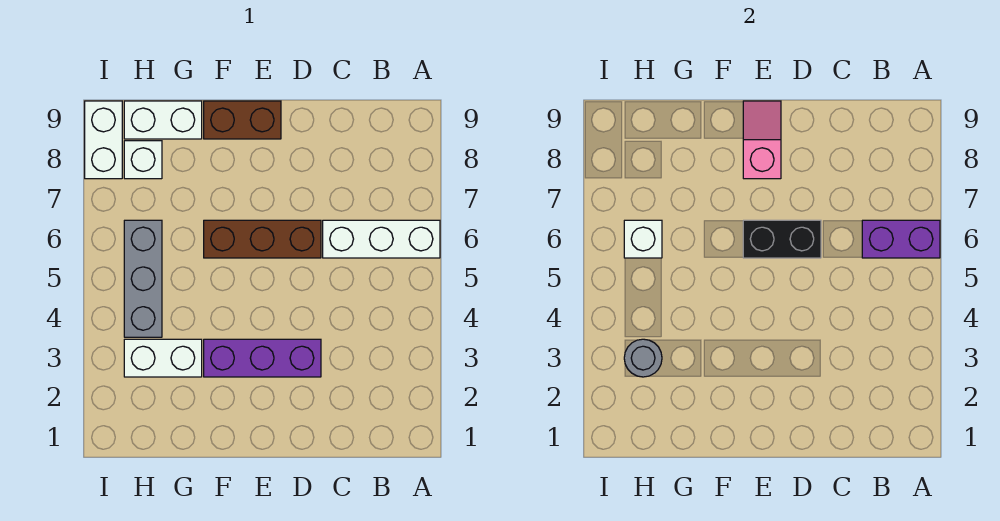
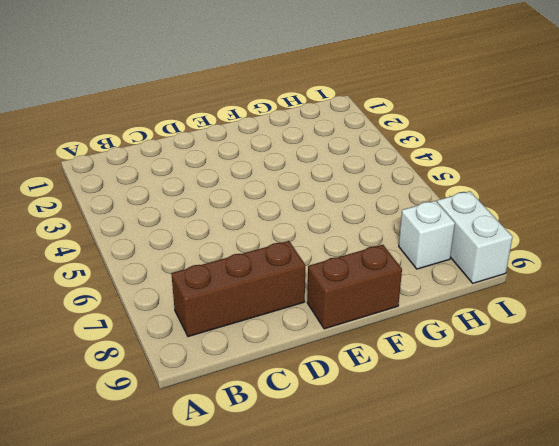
brown 1x3 brick [171,241,305,337] -> brown 1x3 brick moved to [204,220,321,258]
none -> white 1x3 brick [323,220,440,258]
none -> purple 1x3 brick [204,339,321,377]
none -> white 1x2 brick [124,339,202,377]

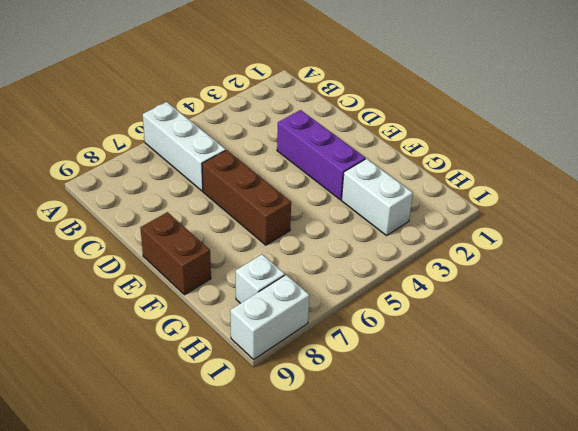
none -> white 1x2 brick [124,101,202,139]
none -> grey 1x3 brick [124,220,162,337]
none -> purple 1x2 brick [862,220,940,258]

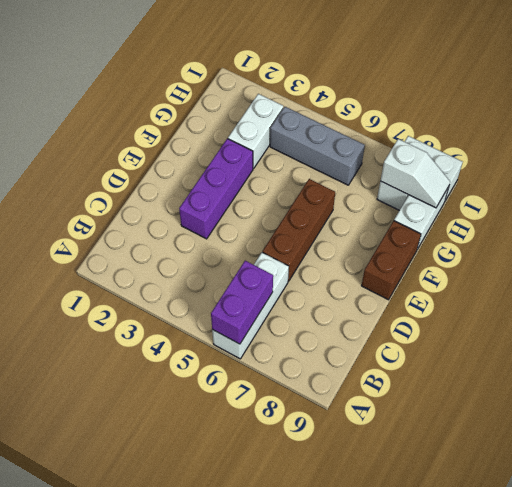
white 1x2 slope [381,139,450,208] -> none
none -> black 1x2 brick [743,220,821,258]
none -> pink 1x2 slope [743,101,781,179]
none -> grey 1x1 round brick [624,339,662,377]

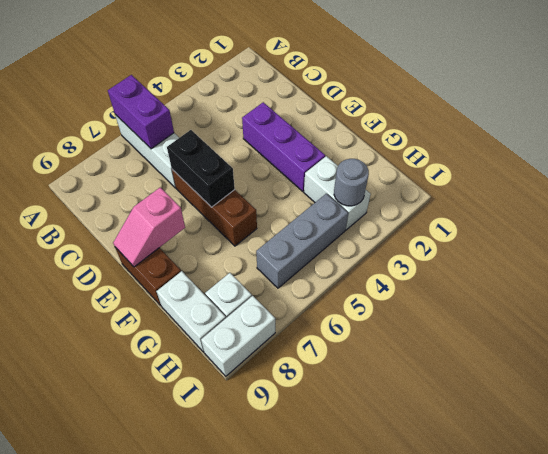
none -> white 1x1 brick [624,220,662,258]

